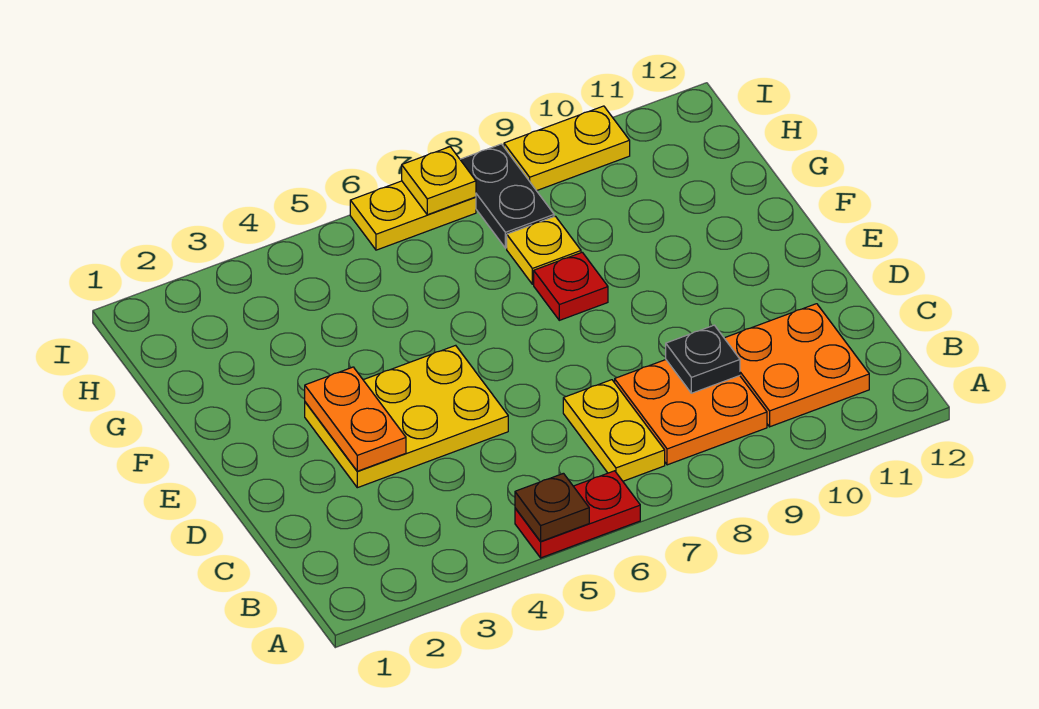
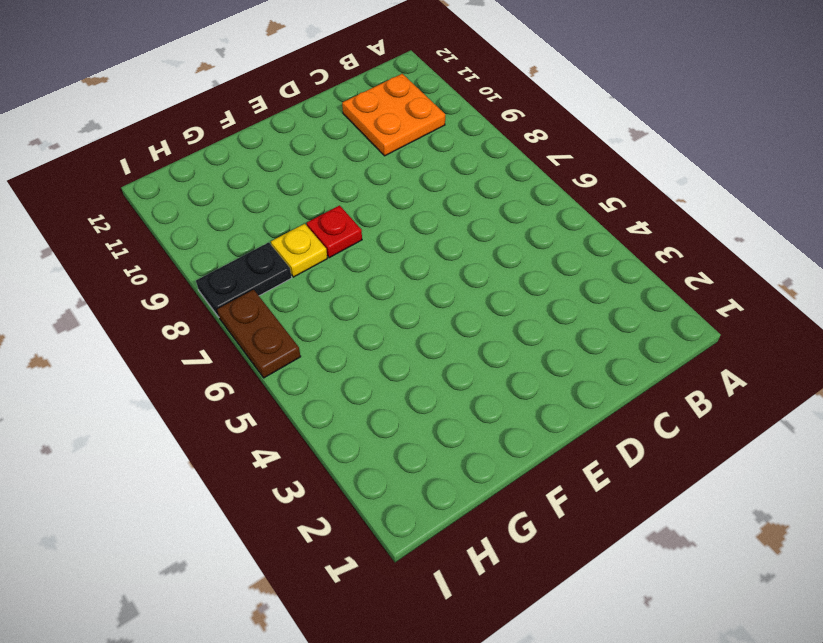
brown 1x2 plate [217,290,301,378] -> yellow 1x2 plate [350,181,476,250]
none -> red 1x2 plate [515,471,640,558]
none -> yellow 1x2 plate [563,380,665,481]
none -> orange 2x2 plate [615,360,767,465]

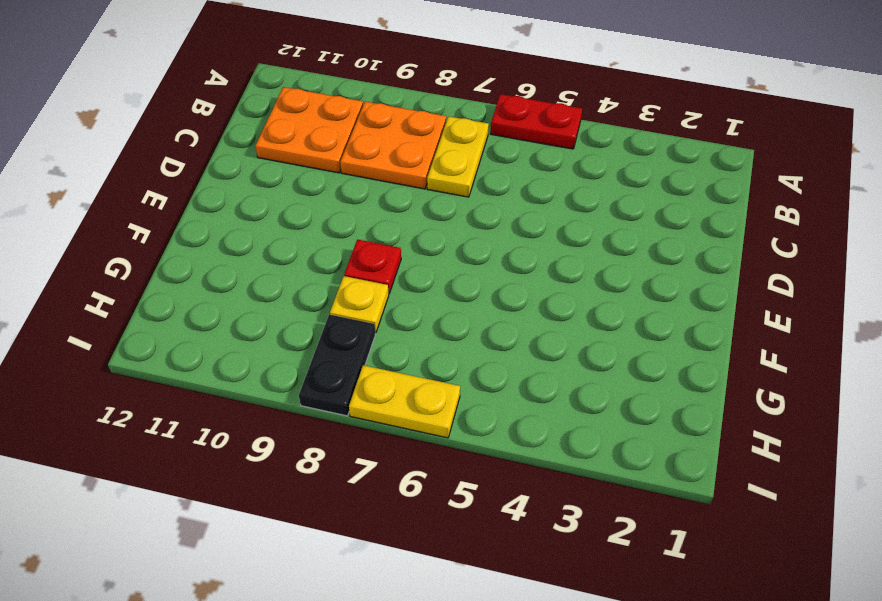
none -> yellow 2x3 plate [305,345,508,488]
none -> yellow 1x2 plate [504,106,630,191]
none -> brown 1x1 plate [515,473,589,542]

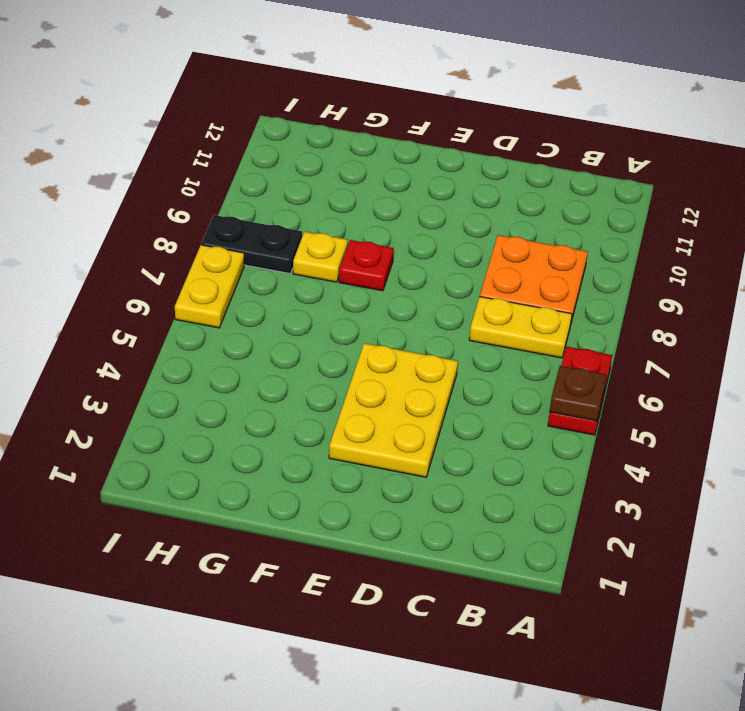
none -> orange 2x2 plate [724,304,869,427]
none -> yellow 1x2 plate [504,106,630,191]
none -> black 1x1 plate [666,325,740,393]

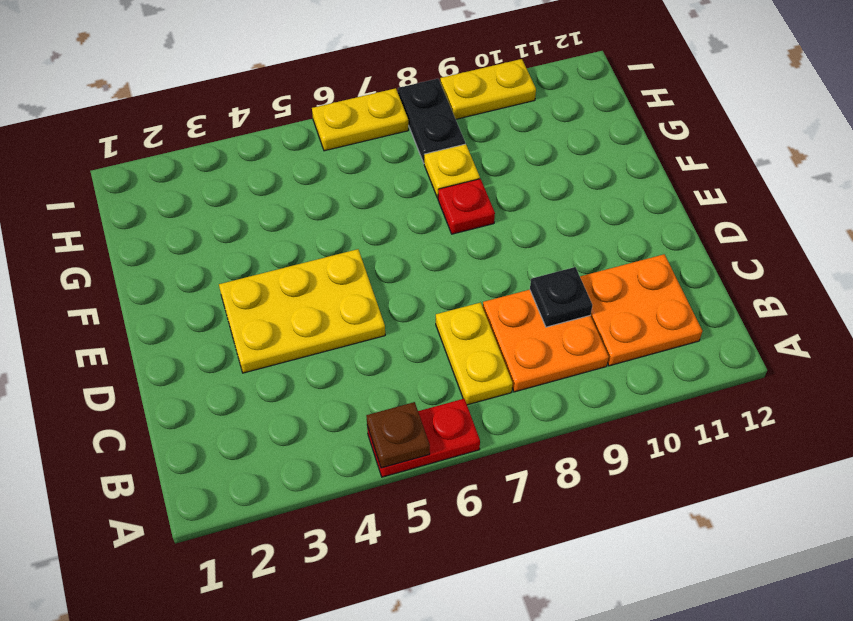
none -> orange 1x2 plate [305,367,406,471]
none -> yellow 1x1 plate [402,147,476,215]

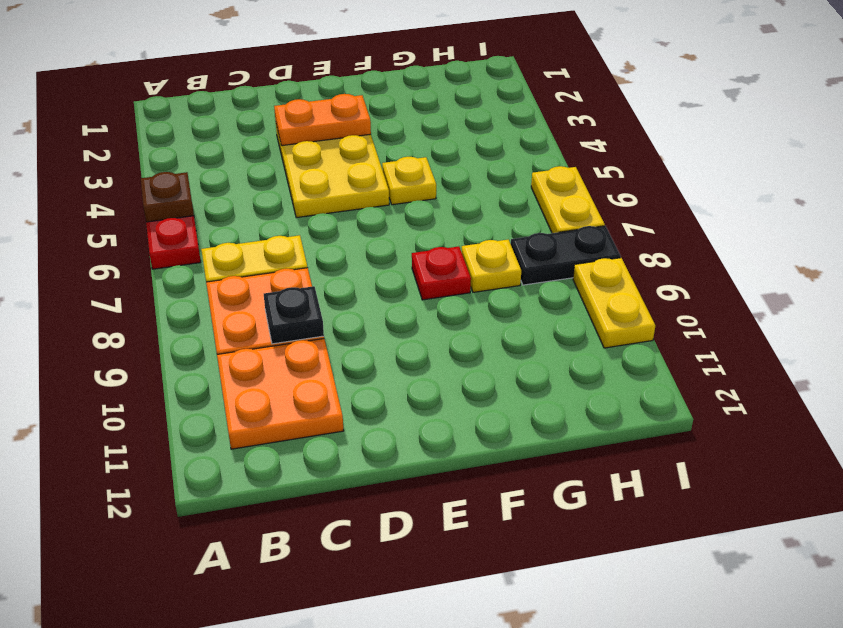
yellow 1x1 plate [382,157,436,205] -> yellow 1x1 plate moved to [402,147,476,215]

